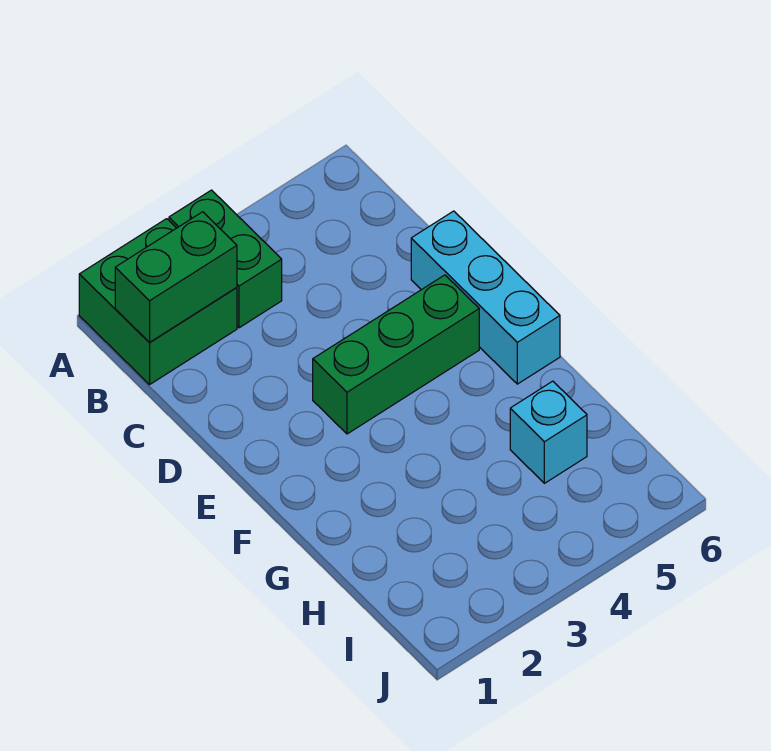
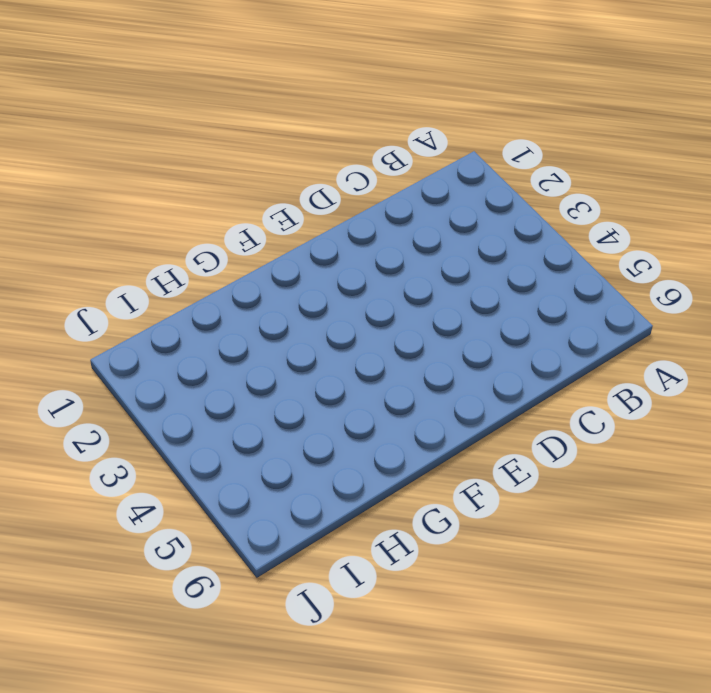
none -> green 2x2 brick [79,219,237,385]
none -> green 1x2 brick [169,190,282,328]

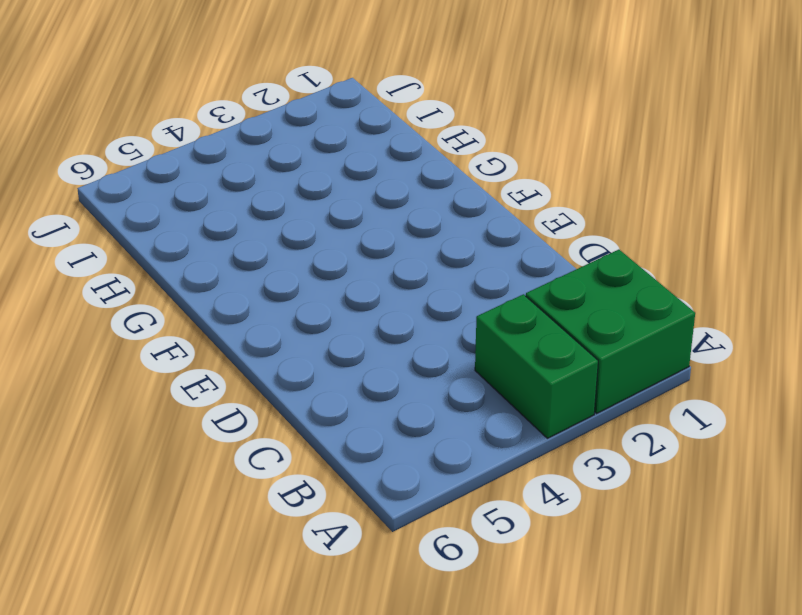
none -> cyan 1x3 brick [411,211,560,384]
none -> green 1x3 brick [313,275,479,434]

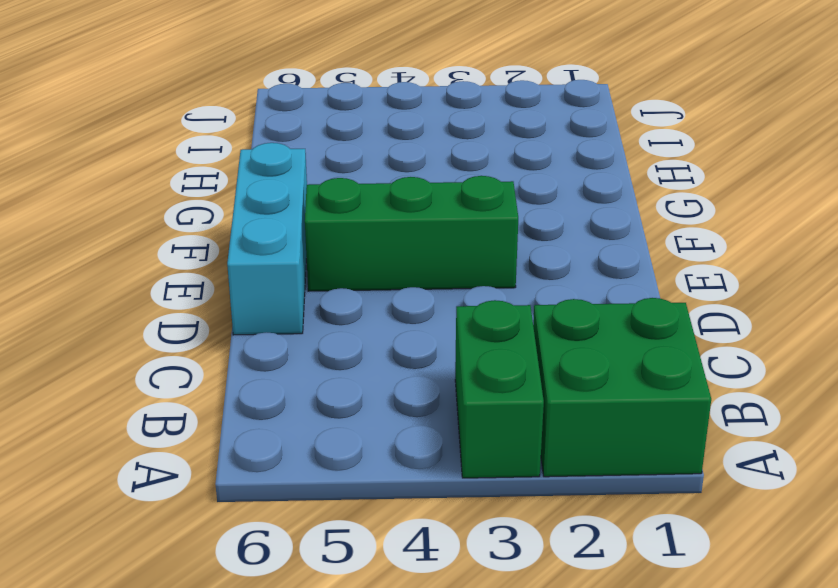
none -> cyan 1x1 brick [510,381,587,483]
none -> green 1x2 brick [115,212,237,342]

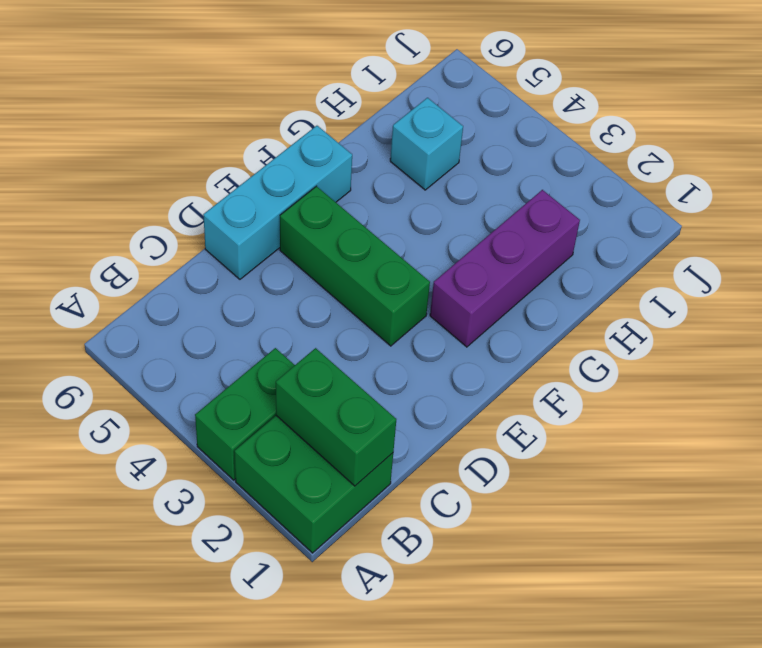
purple 1x3 brick [430,190,580,347] -> none

